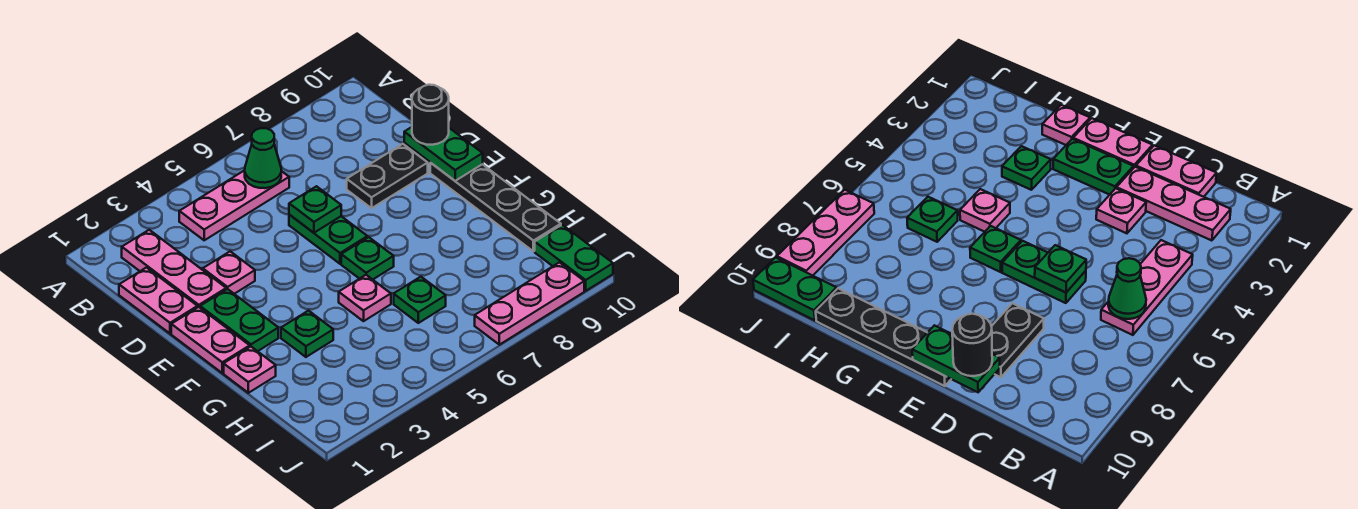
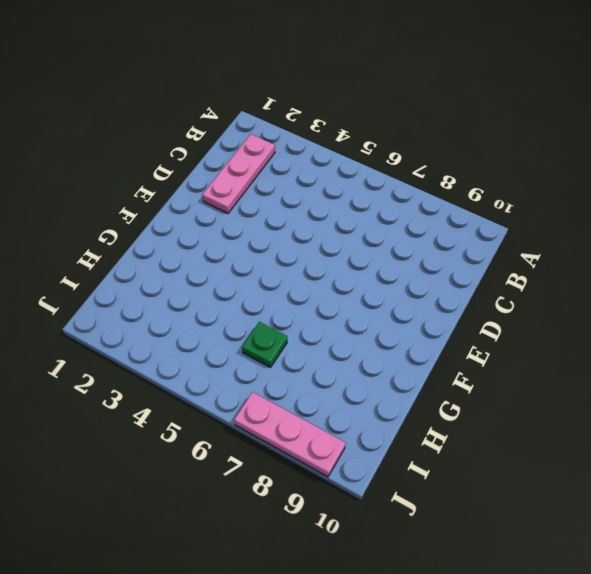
none -> pink 1x3 plate [179,170,289,240]
none -> pink 1x2 plate [119,268,197,334]
none -> pink 1x1 plate [203,251,255,294]

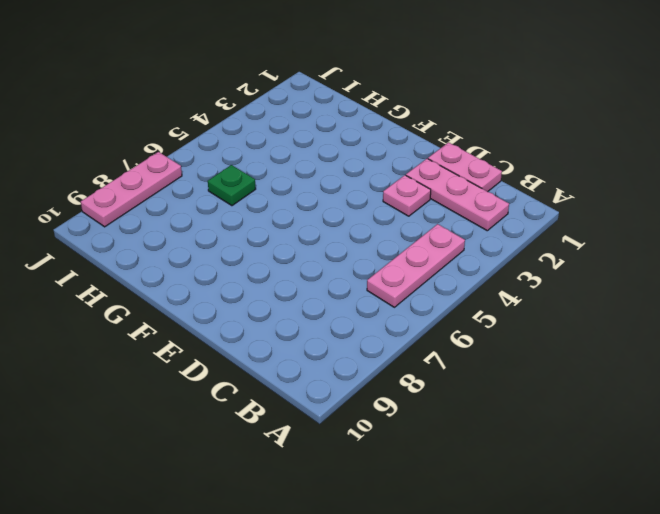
none -> green 1x2 plate [289,215,367,264]
none -> black 1x2 plate [347,144,428,208]
none -> pink 1x2 plate [171,307,250,373]

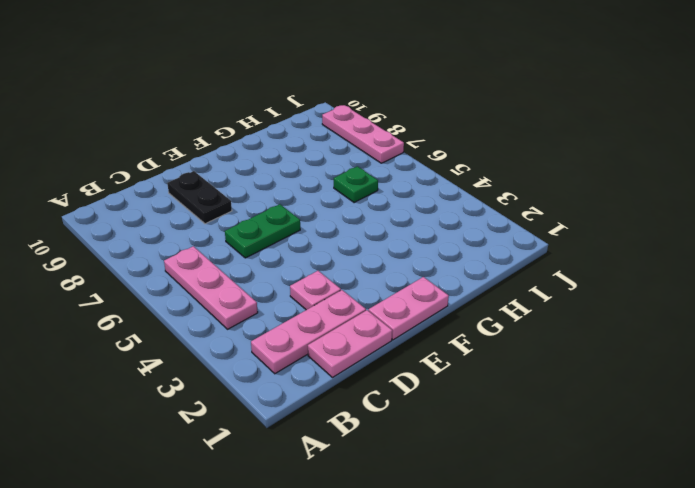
none -> green 1x2 plate [200,289,278,351]
none -> black 1x4 plate [430,163,561,251]
none -> green 1x1 plate [341,237,394,280]

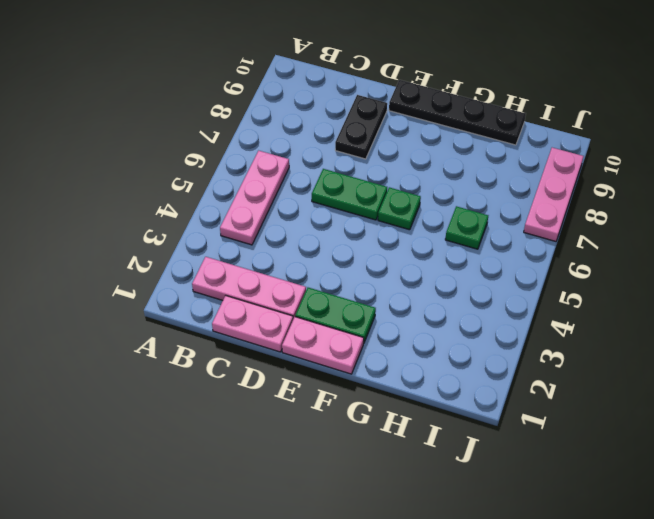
none -> pink 1x1 plate [203,251,255,294]
none -> pink 1x1 plate [224,347,276,393]
none -> green 1x1 plate [281,311,333,357]

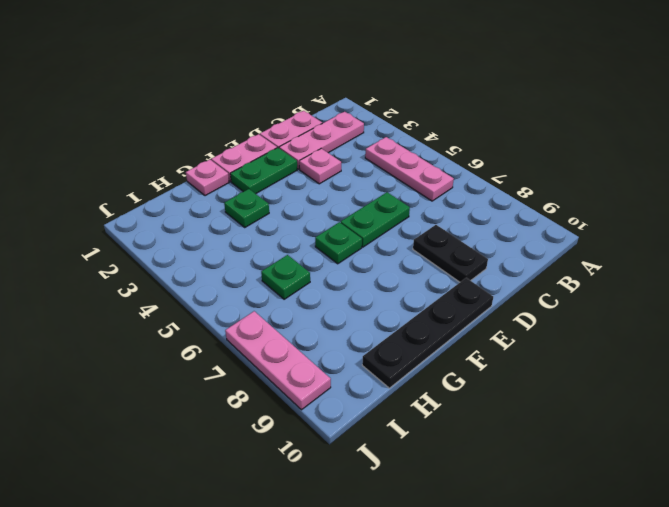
none -> pink 1x1 plate [339,275,391,321]
none -> green 1x2 plate [535,225,613,291]
none -> green 1x1 cone [245,128,281,188]

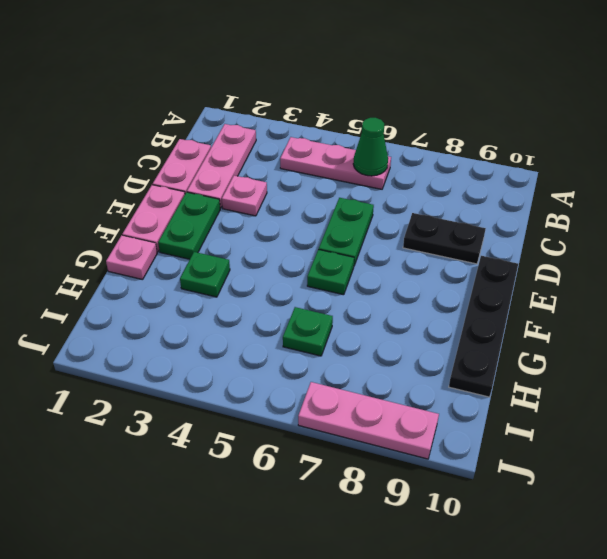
none -> pink 1x1 plate [339,275,391,321]
none -> green 1x2 plate [535,225,613,291]
none -> green 1x1 plate [289,186,341,233]

